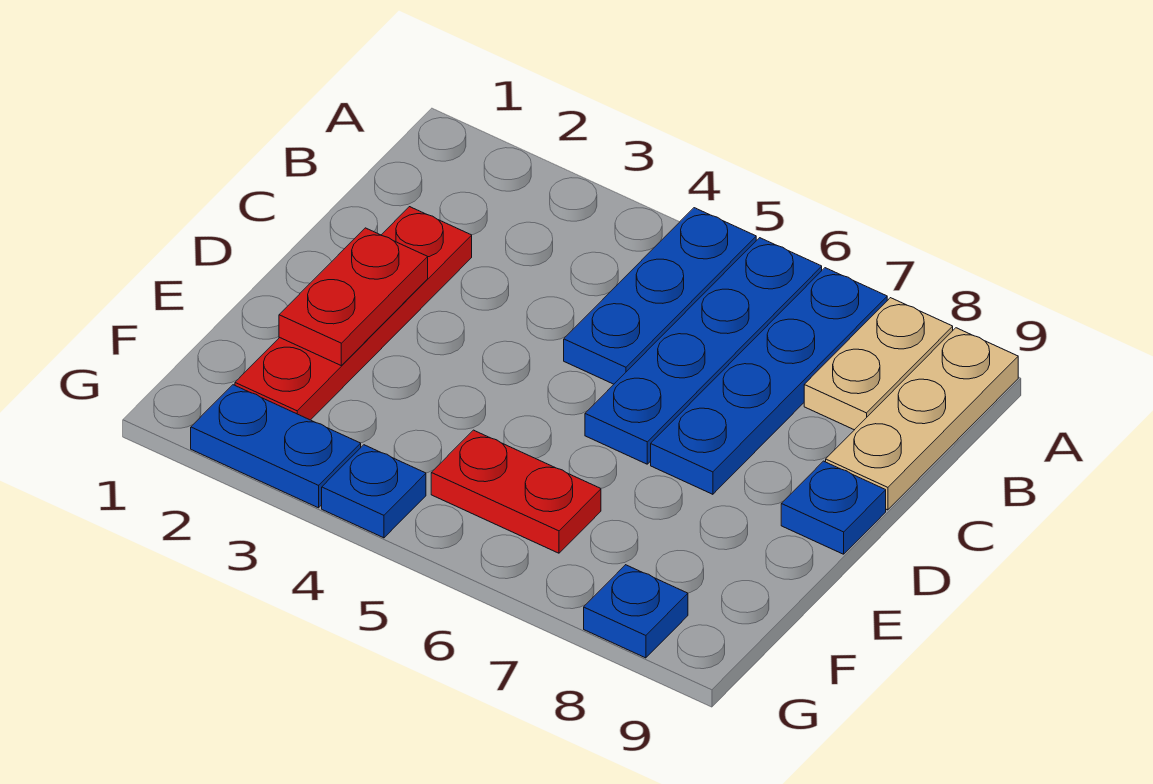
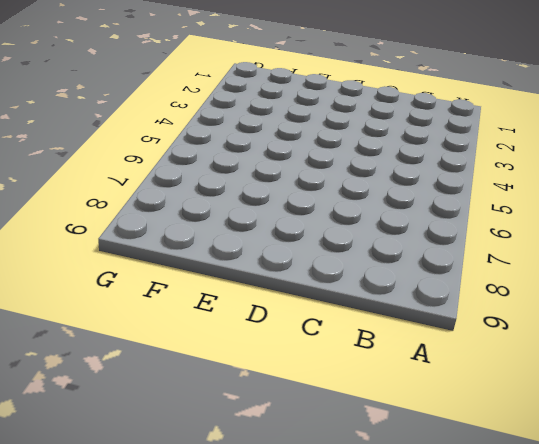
none -> blue 1x3 plate [564,208,756,384]
none -> blue 1x4 plate [585,238,822,464]
none -> blue 1x4 plate [651,268,887,494]

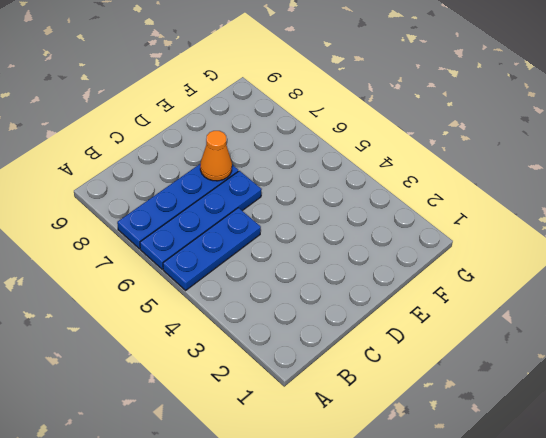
orange 1x1 cone [200,131,232,181] -> none
none -> tan 1x2 plate [804,298,953,430]
none -> tan 1x3 plate [826,328,1018,510]
none -> red 1x4 plate [235,207,472,420]

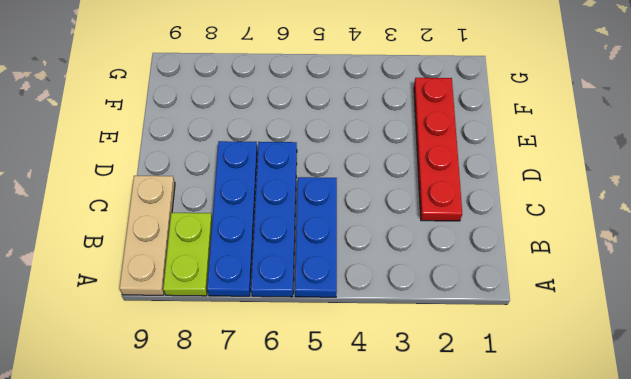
lime 1x2 plate [163,213,212,296] -> tan 1x2 plate [804,298,953,430]
none -> blue 1x1 plate [781,461,886,554]
none -> red 1x2 plate [431,430,601,553]
none -> blue 1x2 plate [191,385,361,508]

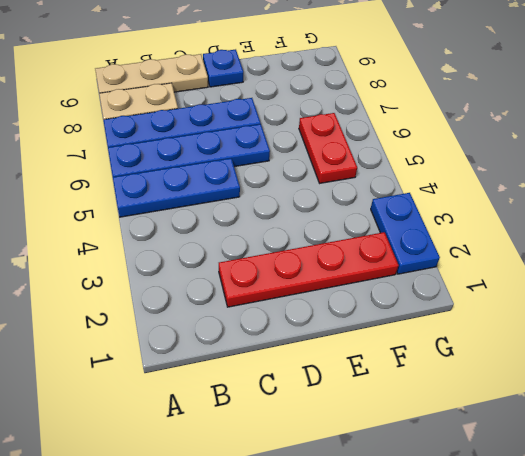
none -> blue 1x1 plate [322,445,426,538]
none -> blue 1x1 plate [584,565,688,658]
none -> red 1x2 plate [279,228,428,365]

